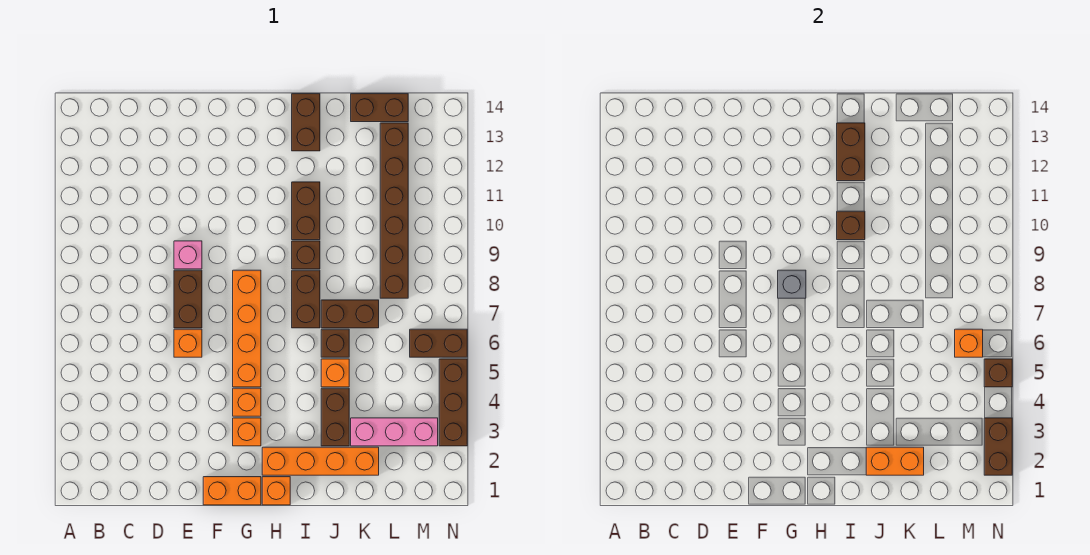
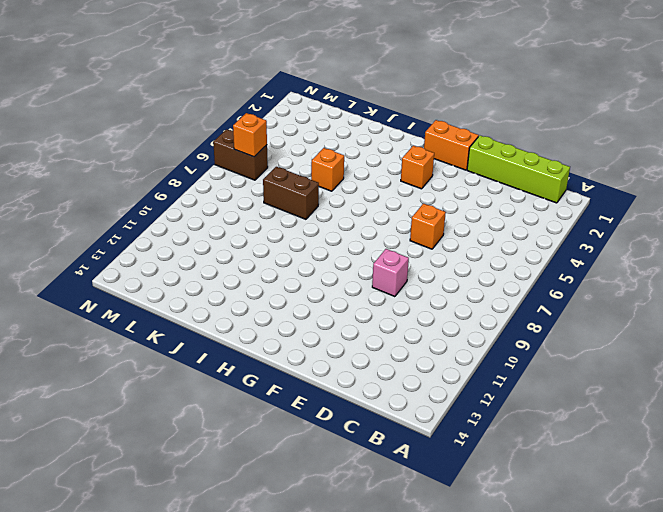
lime 1x4 brick [467,136,570,203] -> none
none -> brown 1x2 brick [174,270,202,328]
none -> orange 1x1 brick [233,388,261,416]
none -> orange 1x4 brick [233,270,261,387]

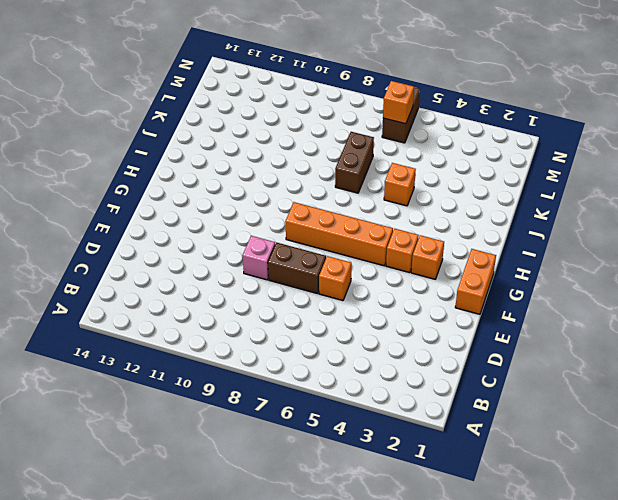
none -> orange 1x1 brick [262,477,290,505]
none -> orange 1x4 brick [262,447,379,475]
none -> brown 1x2 brick [292,270,320,328]

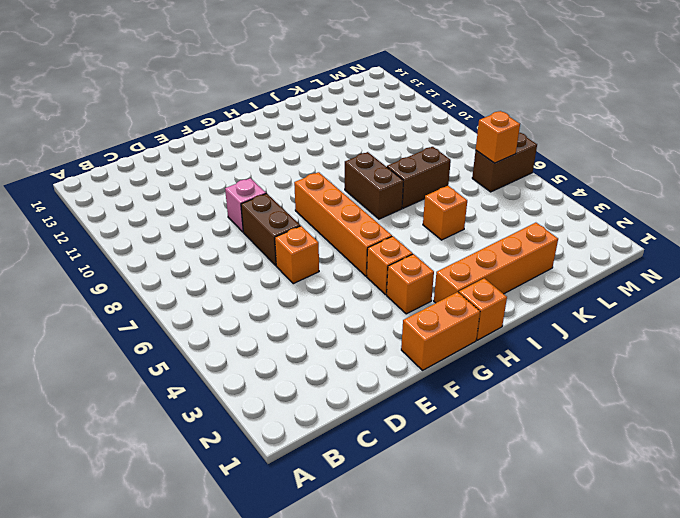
none -> brown 1x1 brick [292,241,320,269]
none -> brown 1x2 brick [292,182,320,240]
none -> brown 1x2 brick [292,94,320,151]

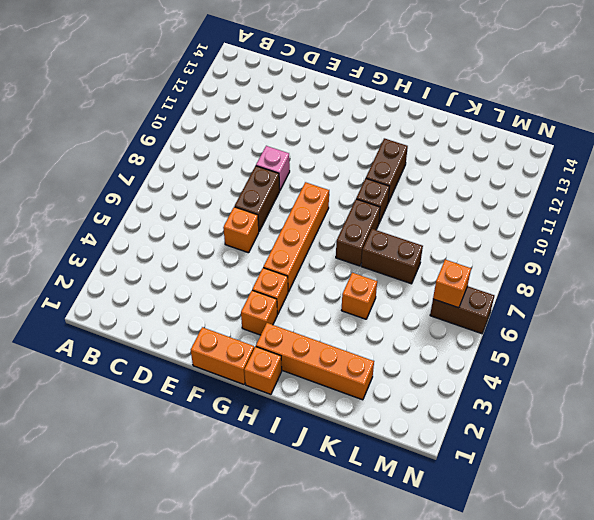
none -> brown 1x2 brick [292,94,320,151]
none -> brown 1x2 brick [321,388,349,446]
none -> brown 1x1 brick [321,329,349,357]

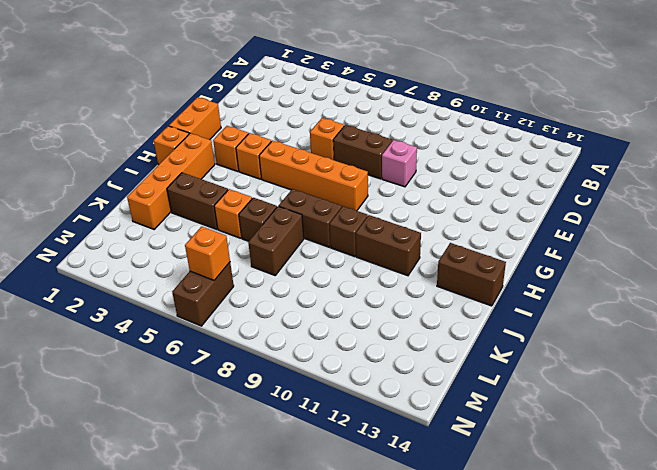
none -> pink 1x3 brick [351,418,438,446]
none -> brown 1x2 brick [351,94,408,122]
none -> brown 1x6 brick [380,123,408,298]

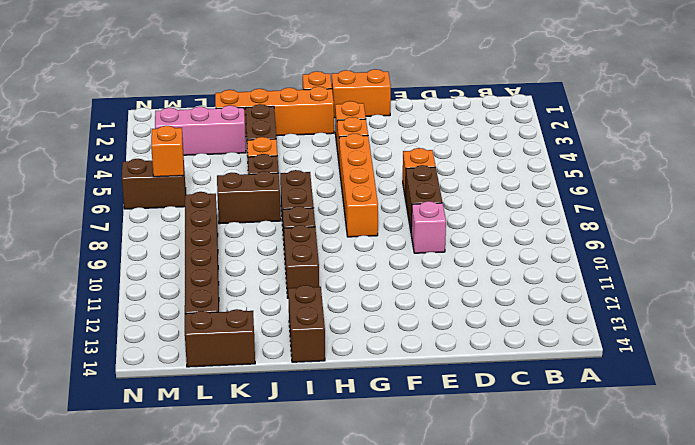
none -> brown 1x3 brick [439,359,467,446]
none -> grey 1x1 brick [778,270,806,298]
none -> brown 1x1 brick [837,211,865,240]

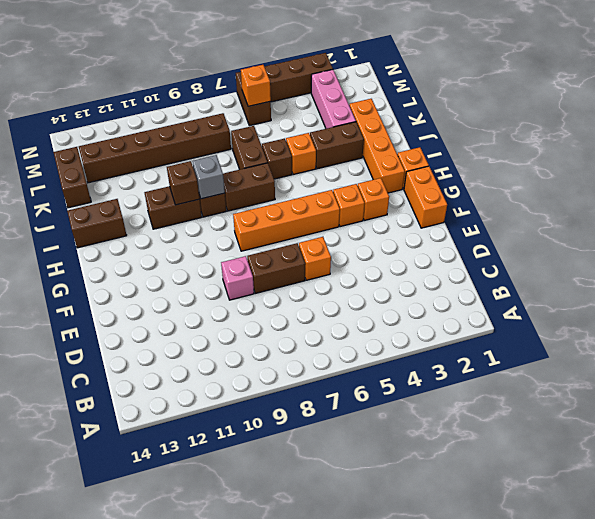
grey 1x1 brick [192,155,225,199] -> grey 1x1 brick moved to [778,270,806,298]
none -> brown 1x2 brick [837,123,865,181]
none -> orange 1x2 brick [866,447,924,475]
none -> brown 1x2 brick [984,418,1012,475]

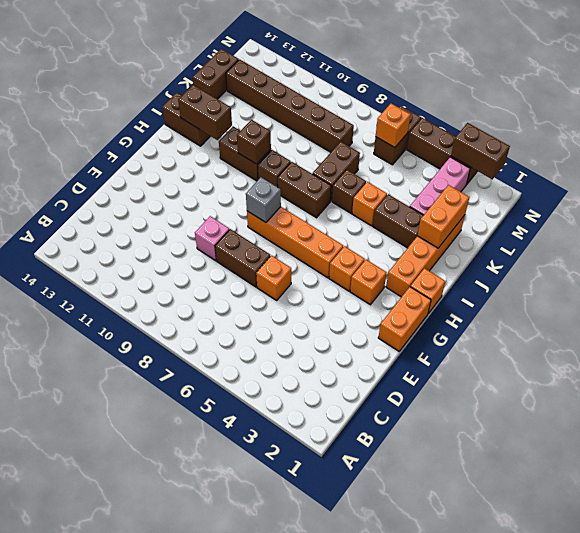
none -> brown 1x1 brick [984,359,1012,387]

